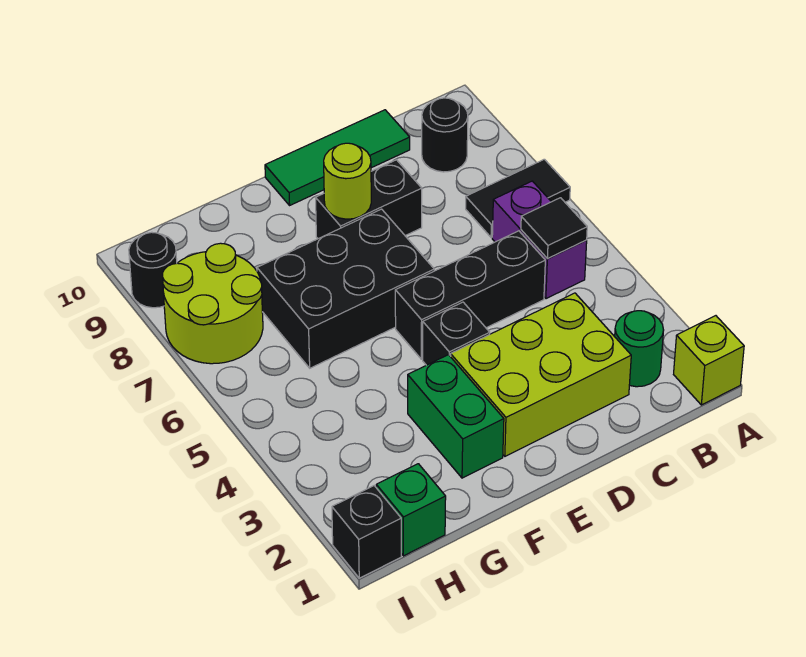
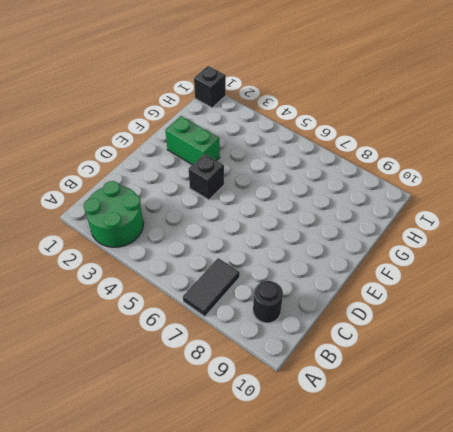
green 2x2 round brick [84,181,143,247] -> green 1x1 round brick [615,311,664,387]
none -> lime 1x1 brick [674,316,744,405]
none -> purple 1x2 brick [492,181,587,299]
none -> lime 2x3 brick [451,293,631,456]

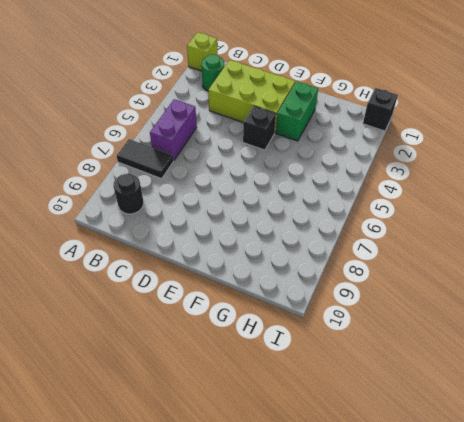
none -> black 1x3 brick [395,231,545,359]
none -> green 1x3 tile [265,110,410,205]
none -> black 1x2 brick [316,160,422,239]

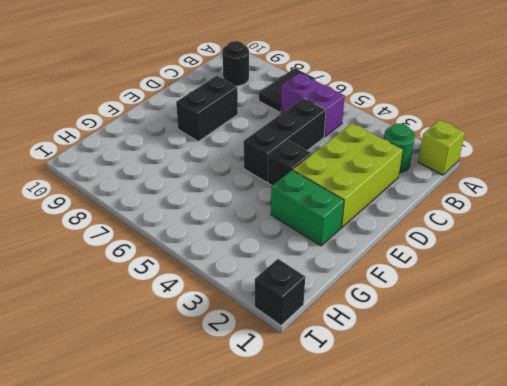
none -> green 1x3 tile [265,110,410,205]
none -> black 2x3 brick [257,209,434,368]
none -> green 1x1 brick [376,464,446,556]

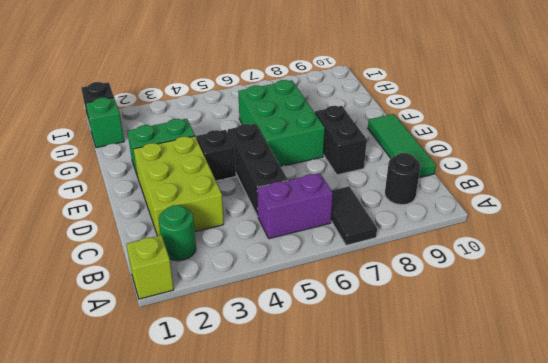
green 2x3 brick [238,80,325,167] -> black 2x3 brick [257,209,434,368]
none -> lime 2x2 round brick [163,243,263,364]
none -> black 1x1 round brick [129,232,177,308]
none -> black 1x1 tile [521,198,587,259]

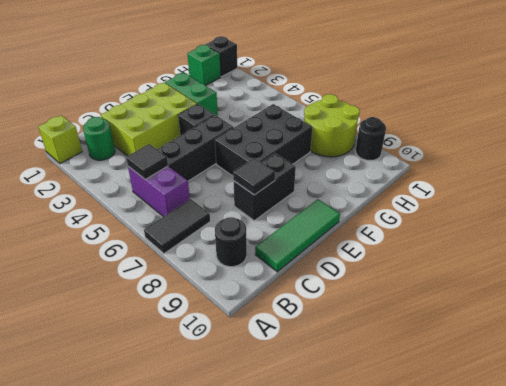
black 1x1 tile [233,158,275,195] -> none
none -> lime 1x1 round brick [324,143,371,219]

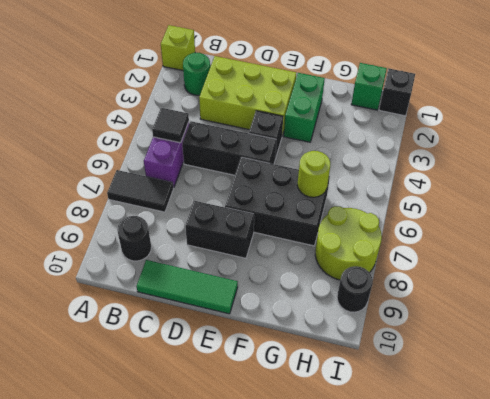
lime 1x1 round brick [297,151,330,197] -> lime 1x1 round brick moved to [324,143,371,219]

